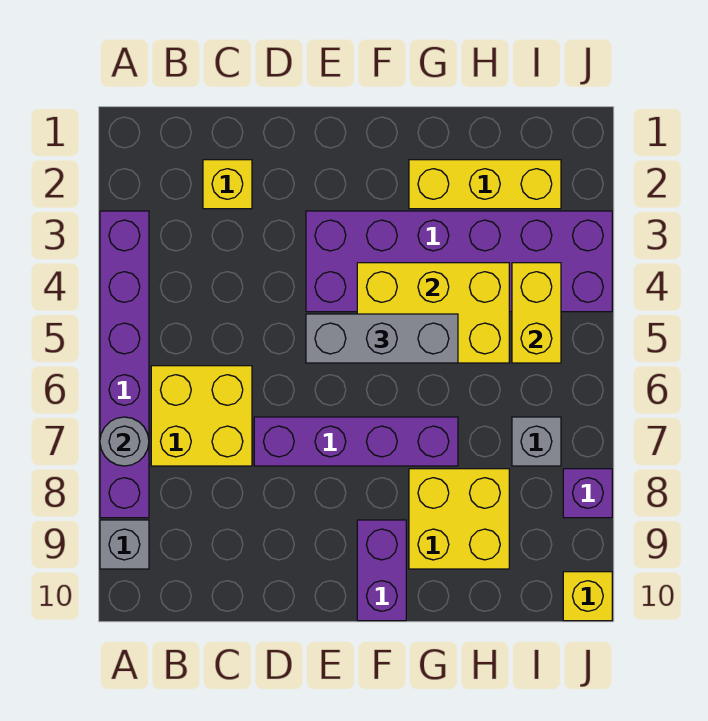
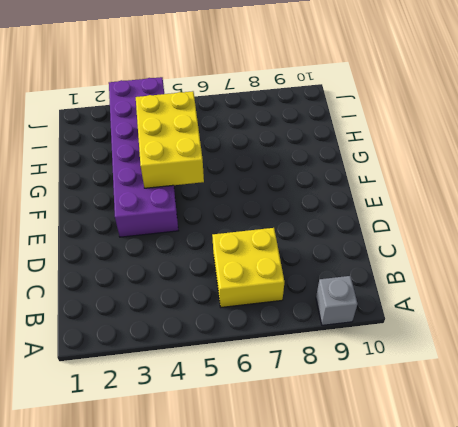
none -> purple 1x6 brick [100,211,149,518]
none -> yellow 1x1 brick [203,160,252,209]
none -> purple 1x4 brick [254,417,458,466]

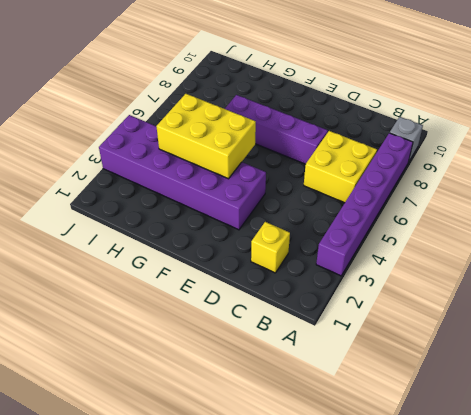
none -> purple 1x2 brick [357,520,406,621]
none -> yellow 1x3 brick [409,160,561,209]
none -> yellow 2x2 brick [409,469,509,569]

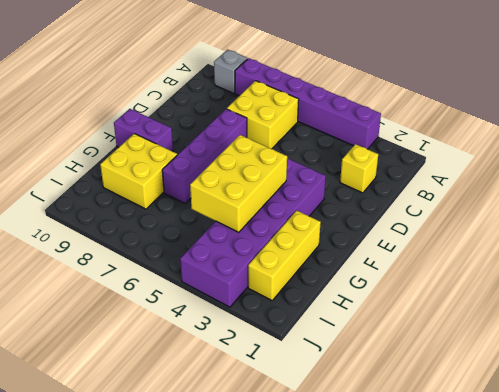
none -> grey 1x1 brick [512,417,561,466]
none -> purple 1x1 brick [563,469,612,518]
none -> yellow 1x1 brick [563,572,612,621]

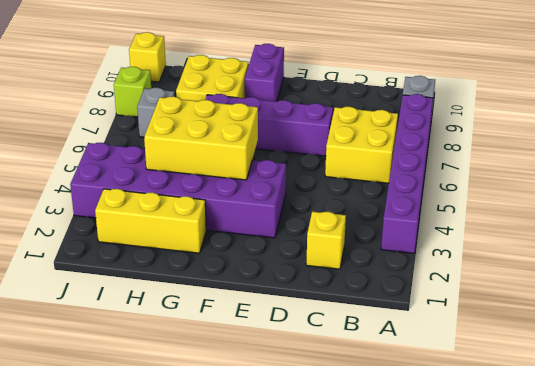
lime 1x1 brick [114,67,151,117] -> purple 1x1 brick [563,469,612,518]
none -> grey 1x1 round brick [100,417,149,466]
none -> yellow 1x2 brick [512,263,561,363]
none -> grey 1x3 brick [306,314,458,363]

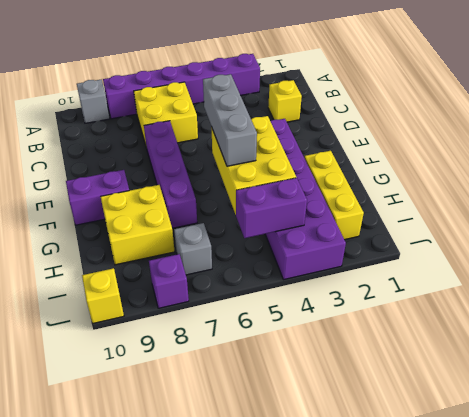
purple 1x2 brick [236,178,307,238] -> yellow 1x2 brick [512,263,561,363]
none -> grey 1x1 round brick [100,417,149,466]

